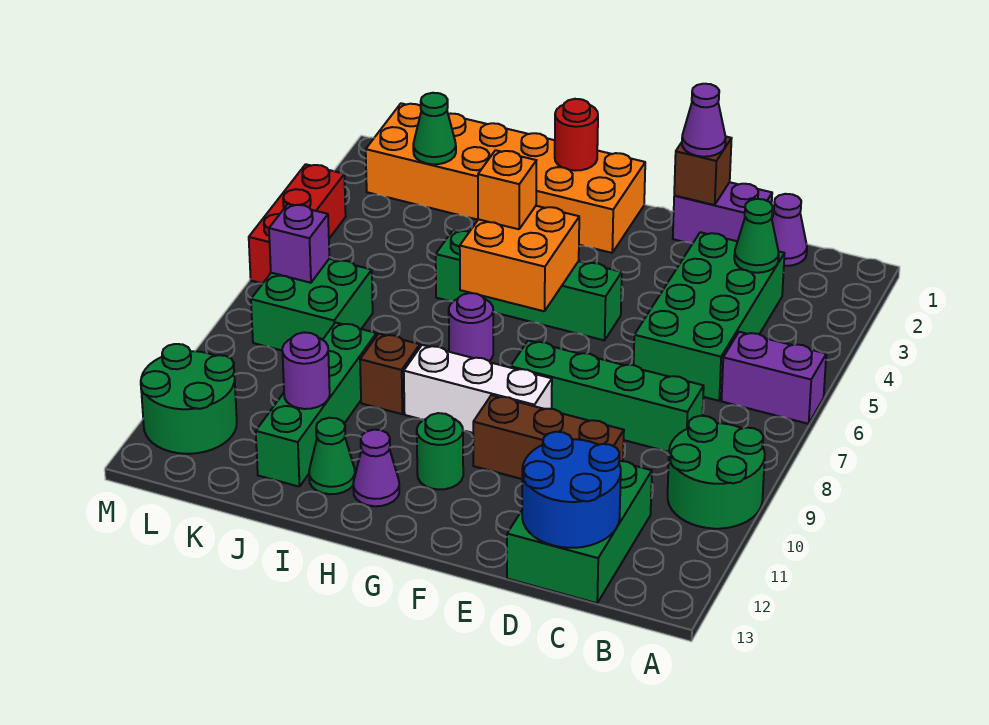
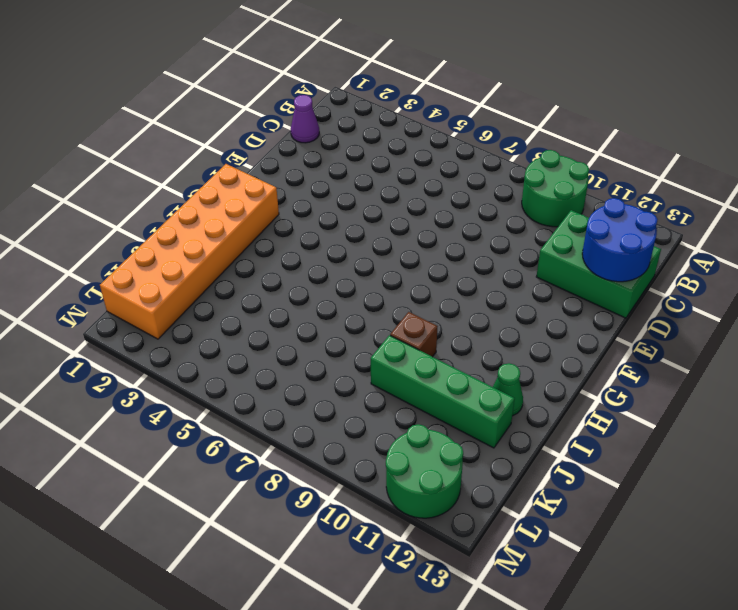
none -> purple 1x2 brick [721,332,826,424]
none -> green 2x4 brick [634,232,785,401]
none -> green 1x4 brick [511,341,704,452]
none -> purple 1x2 brick [673,182,772,244]

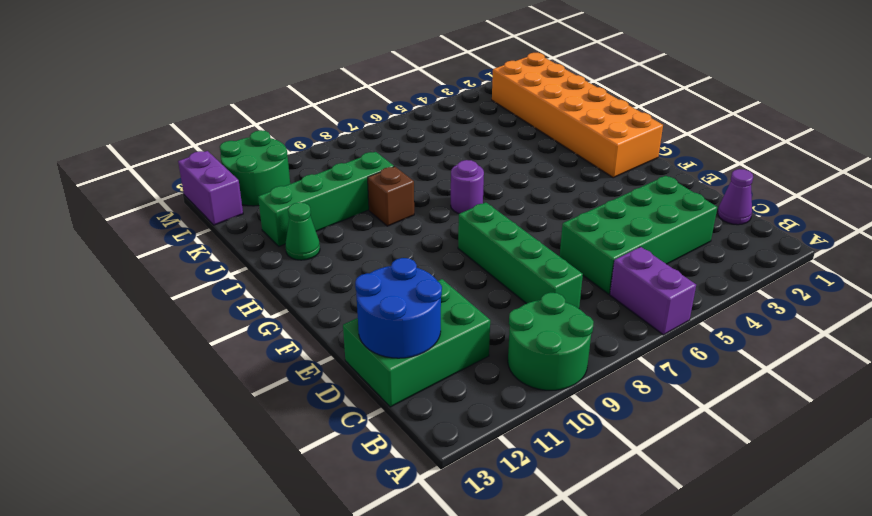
purple 1x2 brick [178,151,243,225] -> purple 1x2 brick moved to [673,182,772,244]
none -> brown 1x3 brick [473,395,624,479]
none -> green 1x4 brick [436,230,622,340]
none -> white 1x3 brick [404,345,552,433]
none -> green 1x1 round brick [417,413,463,490]

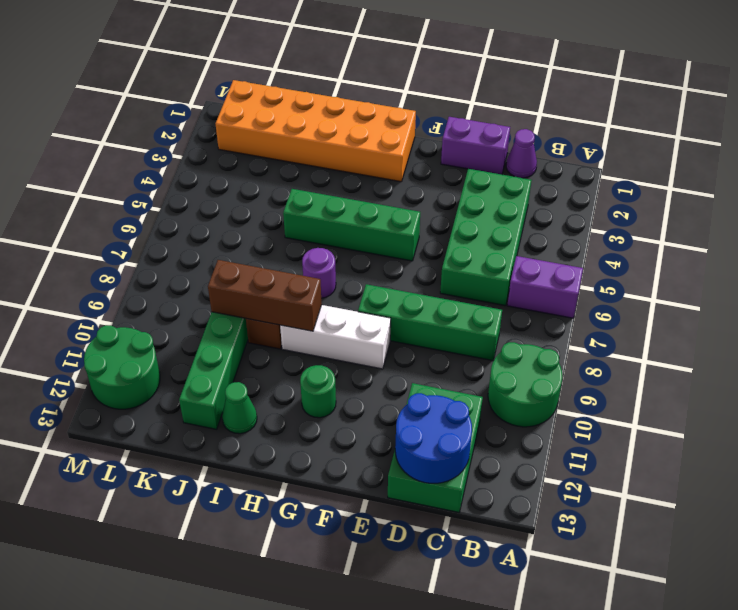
brown 1x3 brick [208,260,322,331] -> brown 1x3 brick moved to [473,395,624,479]
none -> purple 1x1 cone [353,430,399,506]
none -> green 2x2 brick [251,259,373,350]
none -> red 1x3 brick [249,164,346,284]
none -> green 1x1 cone [734,199,779,273]

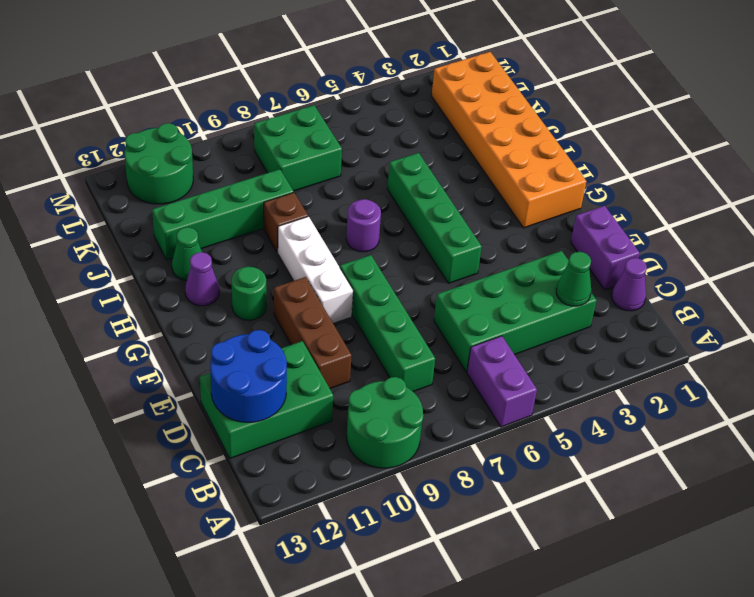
none -> red 1x3 brick [249,164,346,284]
none -> brown 1x1 brick [674,137,732,205]
none -> orange 2x2 brick [460,206,579,311]
none -> red 1x1 round brick [555,99,598,171]

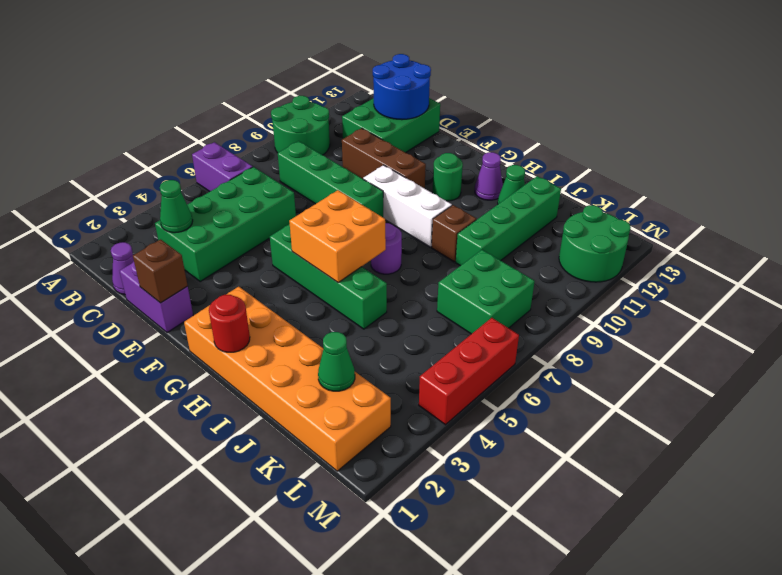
none -> purple 1x1 round brick [282,332,330,409]
none -> purple 1x1 brick [269,204,329,283]
none -> purple 1x1 cone [682,84,726,157]
none -> orange 1x1 brick [478,150,536,229]

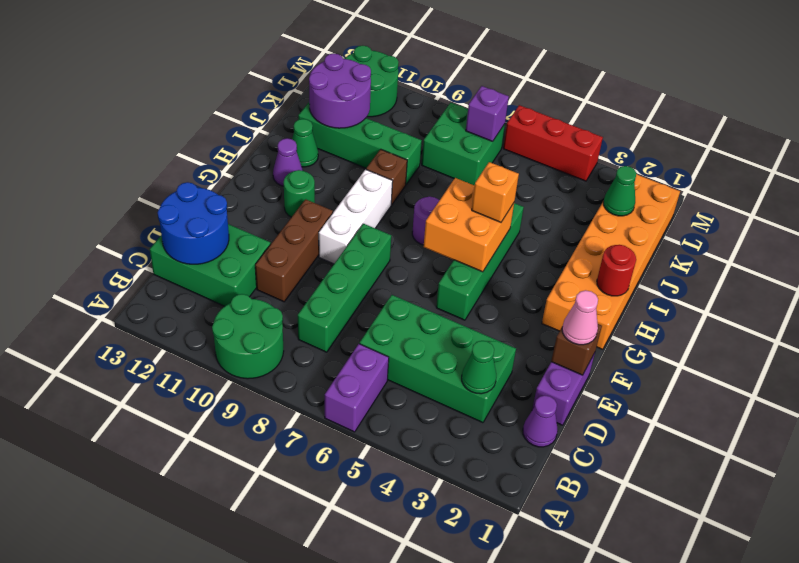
pink 1x1 cone [562,290,598,345] -> purple 1x1 cone [682,84,726,157]
purple 2x2 round brick [309,53,371,128] -> purple 1x1 round brick [282,332,330,409]

